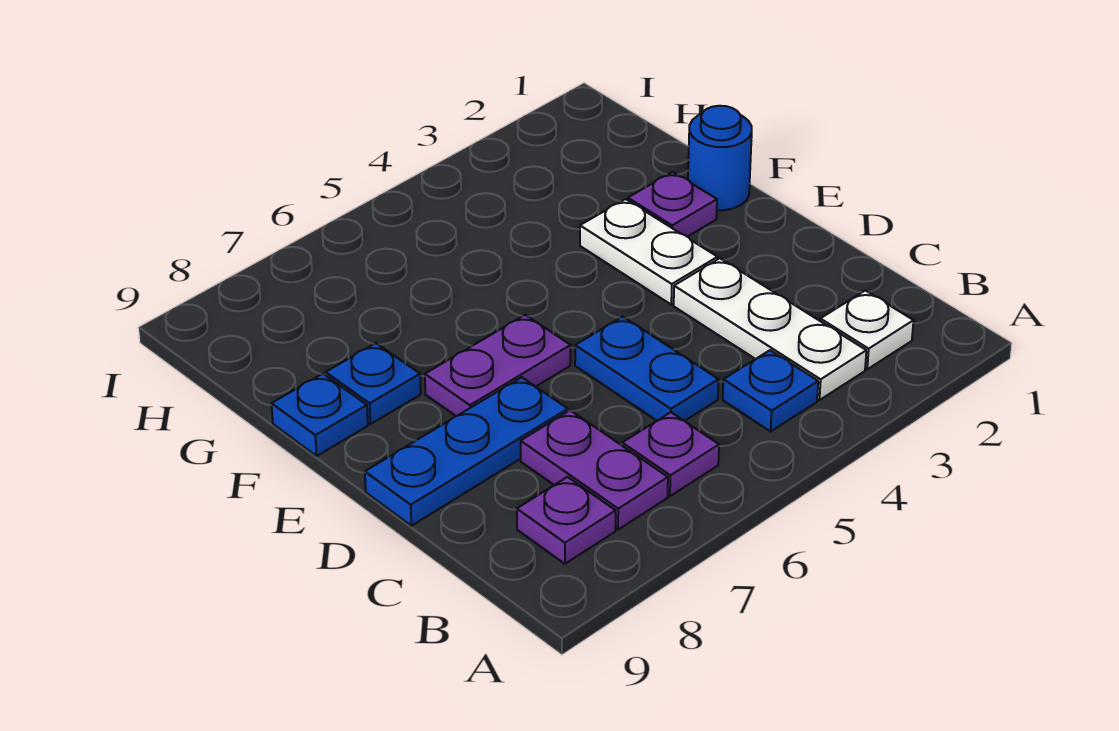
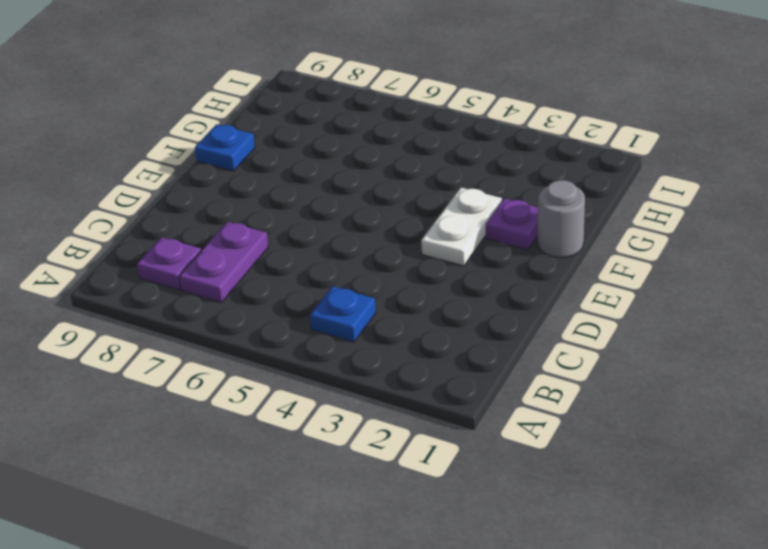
grey 1x1 round brick [537,180,585,258] -> blue 1x1 round brick [688,106,752,210]
none -> white 1x1 plate [820,291,913,369]
none -> white 1x3 plate [674,258,866,400]
none -> purple 1x1 plate [622,412,719,496]

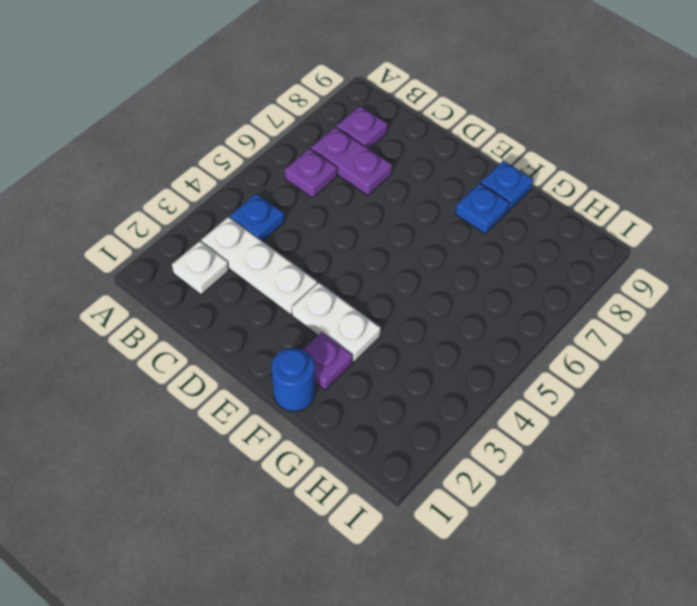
none -> blue 1x2 plate [575,317,719,421]
none -> blue 1x3 plate [365,377,568,526]
none -> purple 1x2 plate [425,315,570,416]

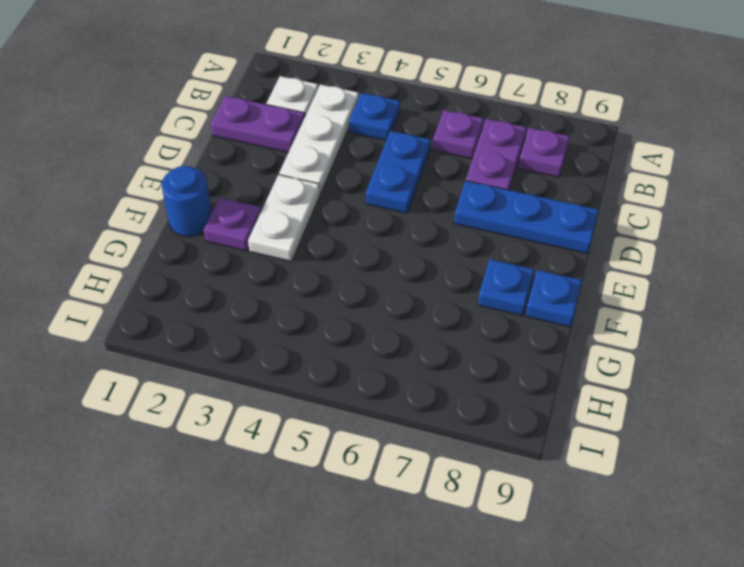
purple 1x2 plate [211,96,305,152] -> purple 1x2 plate moved to [425,315,570,416]

